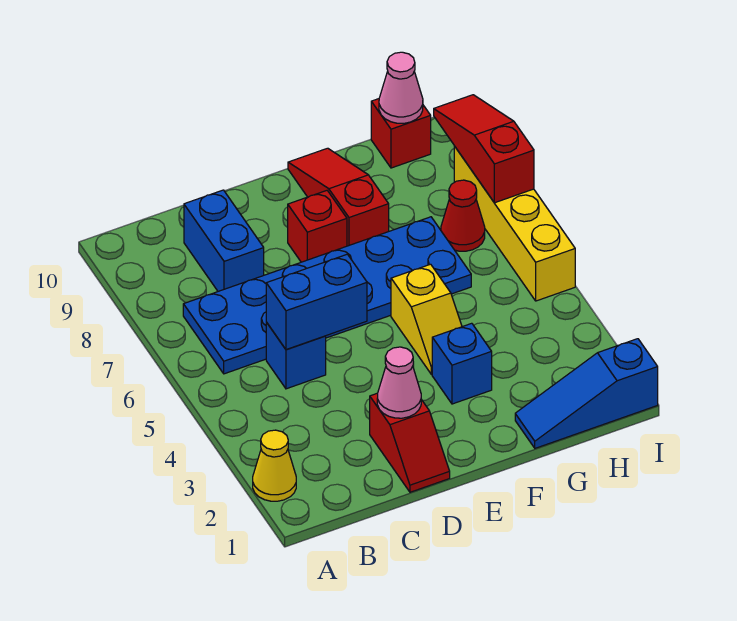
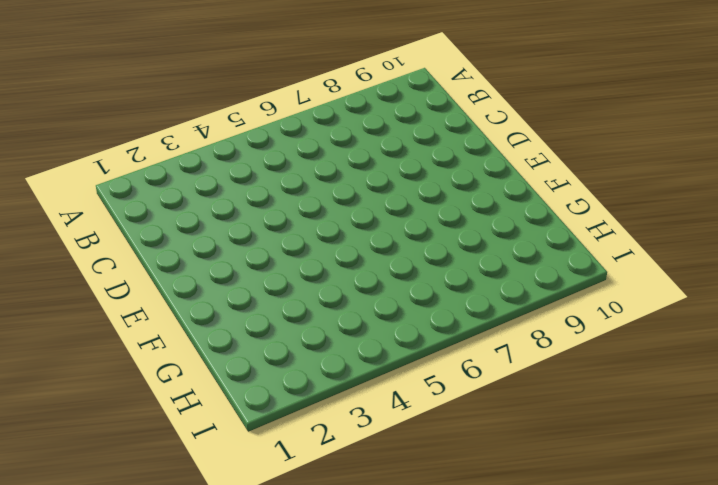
none -> yellow 1x1 cone [253,430,296,501]
none -> blue 2x6 plate [183,217,471,374]
none -> blue 1x1 brick [266,322,326,389]

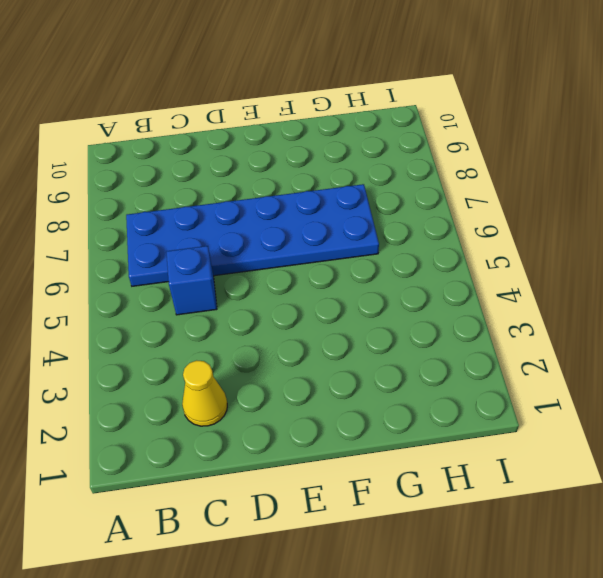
yellow 1x1 cone [182,360,227,426] -> yellow 1x1 cone moved to [253,430,296,501]
none -> blue 1x2 brick [184,190,264,291]
none -> red 1x2 slope [370,393,450,492]
none -> red 1x1 brick [288,191,347,262]

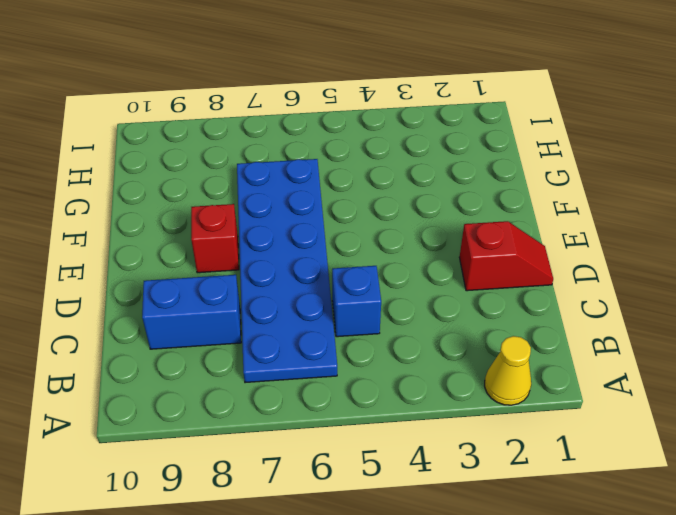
none -> blue 1x1 brick [432,323,492,404]
none -> yellow 1x2 slope [391,264,462,374]
none -> red 1x3 slope [288,148,389,246]

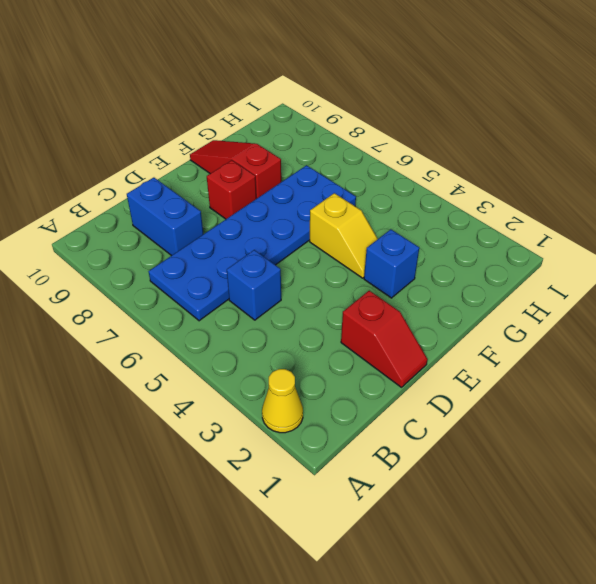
none -> blue 1x3 slope [515,339,658,448]
none -> red 1x1 cone [441,180,485,251]
none -> red 1x1 brick [371,99,431,168]

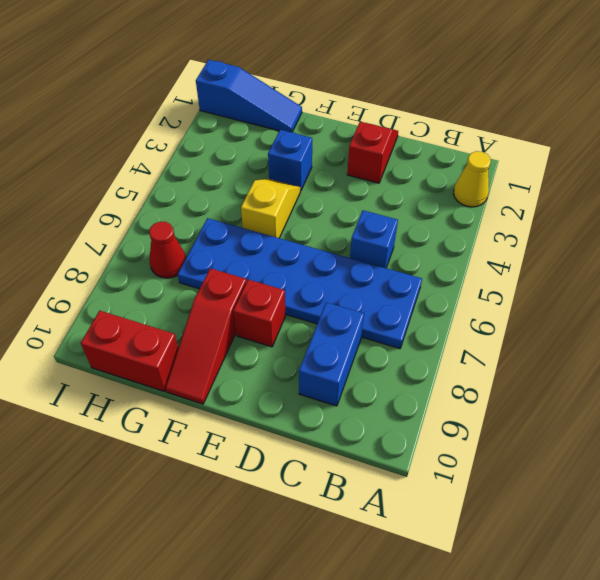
red 1x2 brick [81,311,178,392] -> red 1x1 brick [371,99,431,168]
none -> yellow 1x4 brick [454,146,575,301]
none -> blue 1x2 brick [266,254,367,350]
none -> pink 1x1 cone [377,347,421,418]

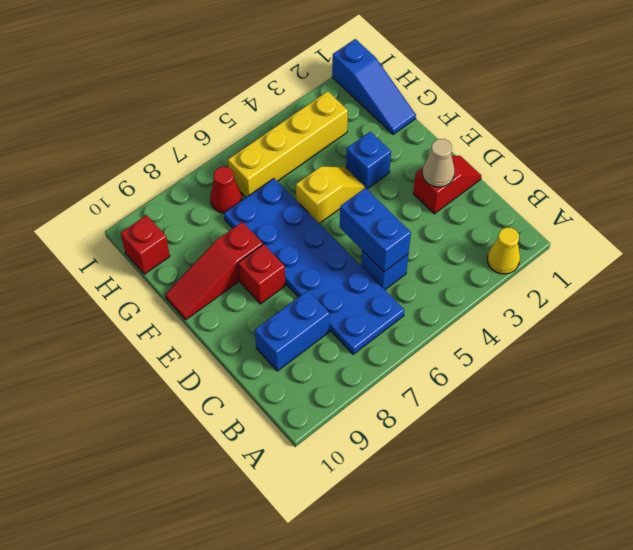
tan 1x1 cone [422,139,455,187] -> pink 1x1 cone [377,347,421,418]
yellow 1x4 brick [228,91,348,197] -> yellow 1x4 brick moved to [454,146,575,301]
none -> pink 1x1 cone [379,52,423,123]
none -> red 1x3 slope [434,95,534,203]

